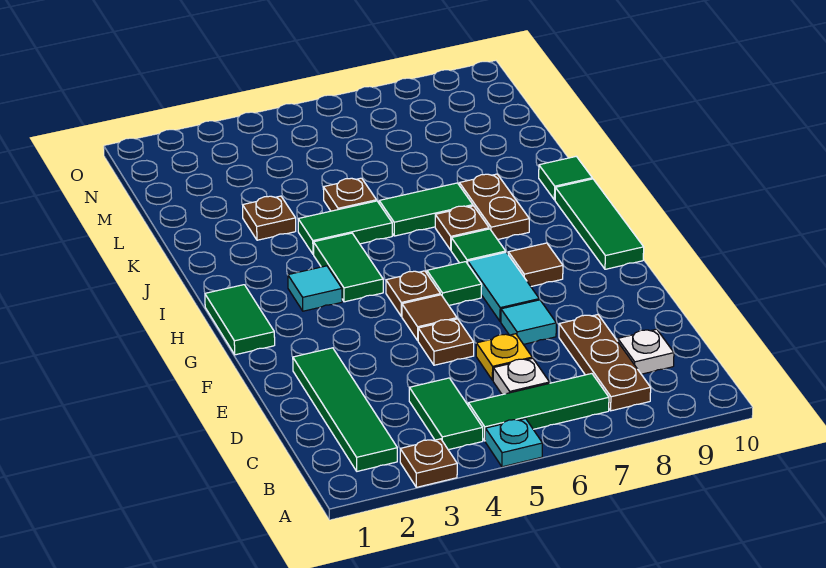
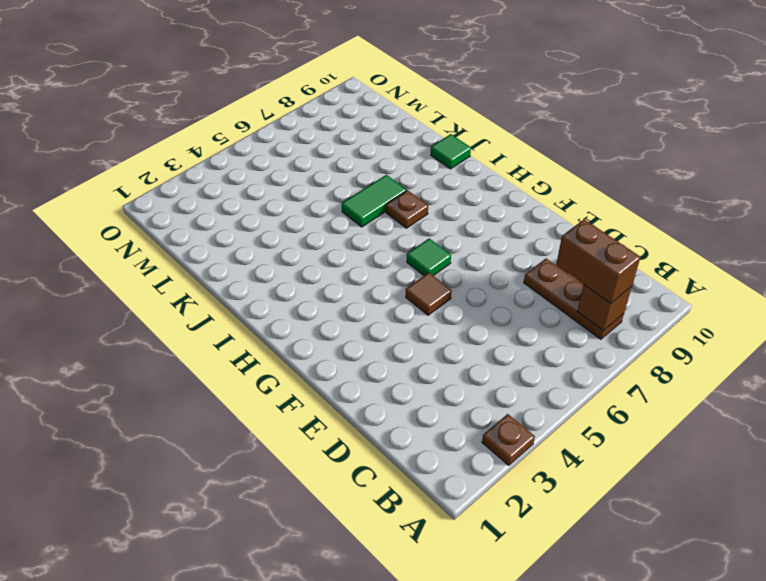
brown 1x1 brick [577,285,632,331] -> none
brown 1x2 brick [556,219,640,304] -> none
none -> cyan 1x1 plate [485,419,543,467]
none -> green 1x4 tile [293,348,397,471]
none -> green 1x2 tile [409,378,483,450]

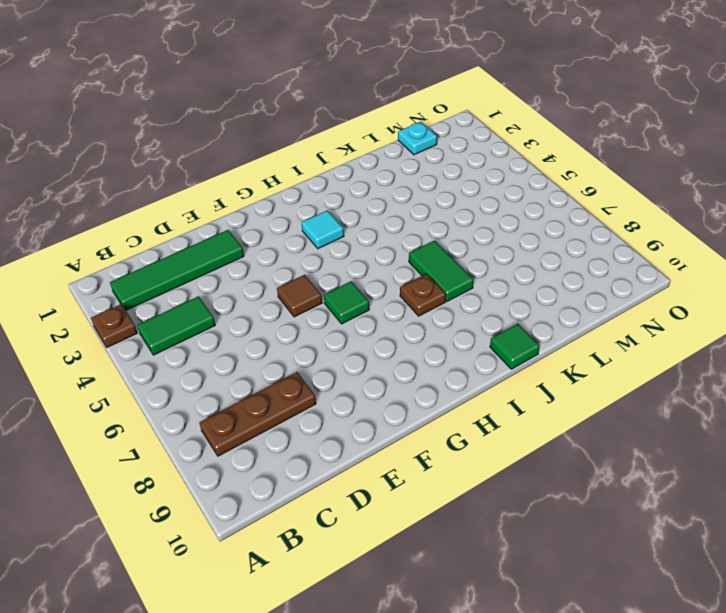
cyan 1x1 plate [398,122,437,155] -> cyan 1x1 plate moved to [485,419,543,467]
none -> green 1x3 tile [468,374,609,441]
none -> white 1x1 plate [493,358,550,395]
none -> white 1x1 plate [618,329,674,374]

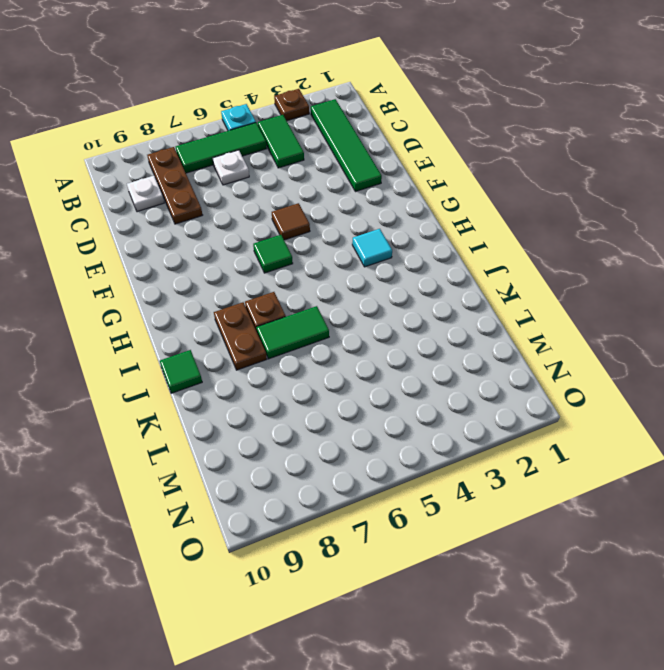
none -> yellow 1x1 plate [476,334,532,380]
none -> brown 1x1 plate [418,319,474,365]
none -> cyan 1x1 tile [501,300,556,344]

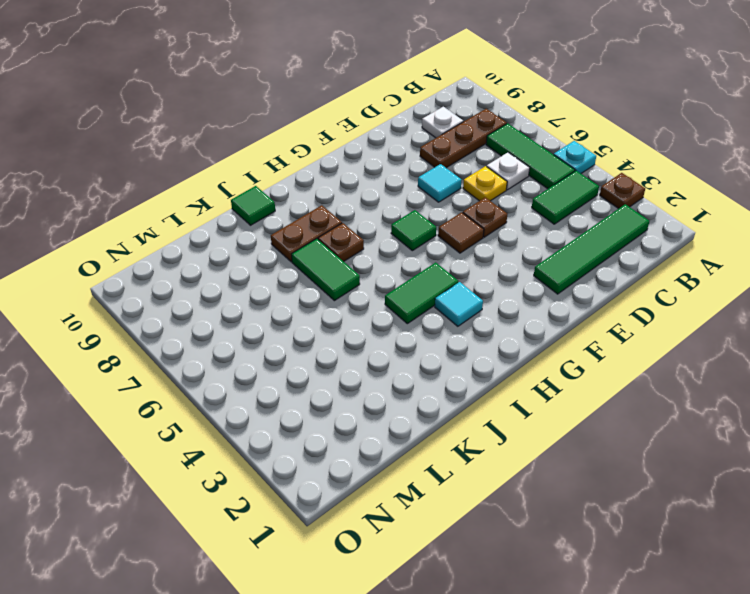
none -> cyan 1x2 tile [468,252,539,322]
none -> green 1x2 tile [205,285,275,355]
none -> brown 1x1 plate [386,271,440,316]

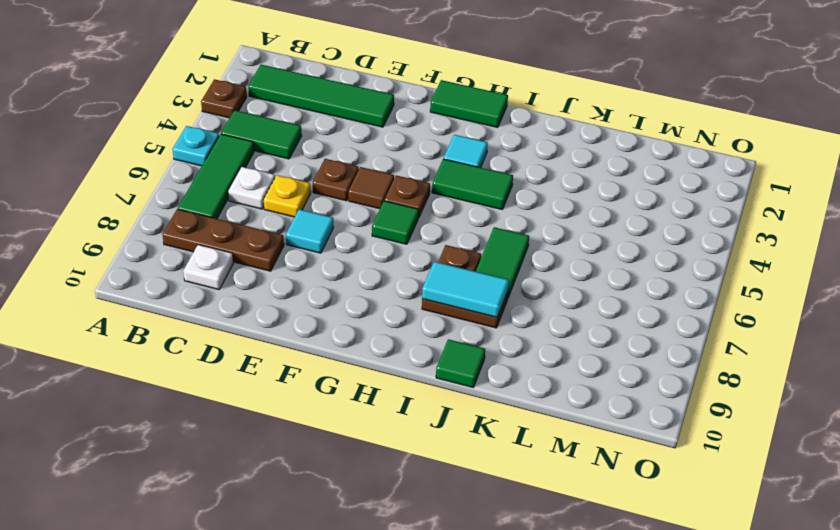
cyan 1x2 tile [422,262,509,317] -> cyan 1x2 tile moved to [468,252,539,322]
none -> brown 1x1 tile [508,243,563,286]
none -> green 1x3 tile [555,179,644,269]
none -> green 1x1 tile [451,229,506,264]

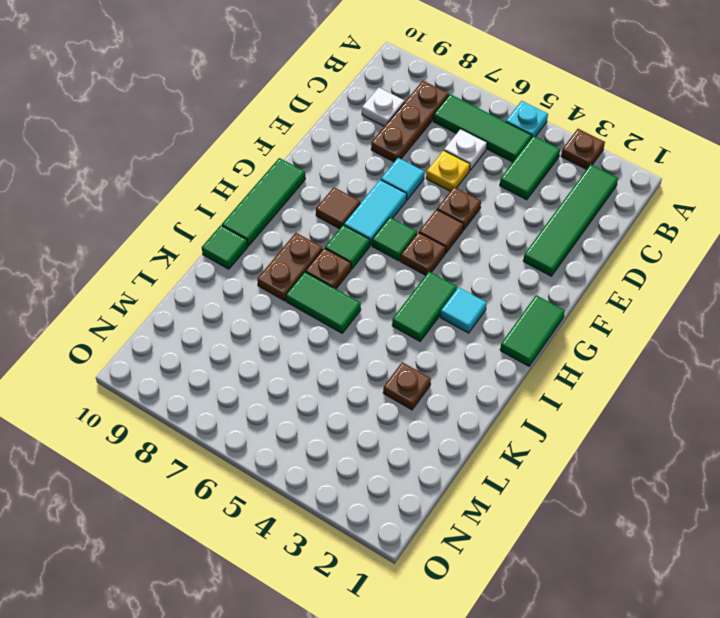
none -> green 1x2 tile [298,201,392,254]
none -> brown 1x1 plate [323,178,377,211]

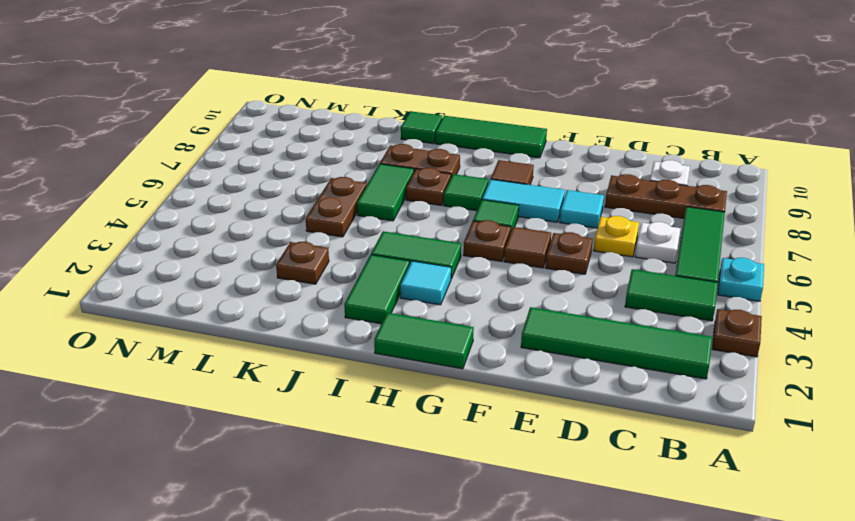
green 1x2 tile [344,255,410,324] -> green 1x2 tile moved to [298,201,392,254]
brown 1x2 plate [306,177,366,237] -> brown 1x1 plate [323,178,377,211]

